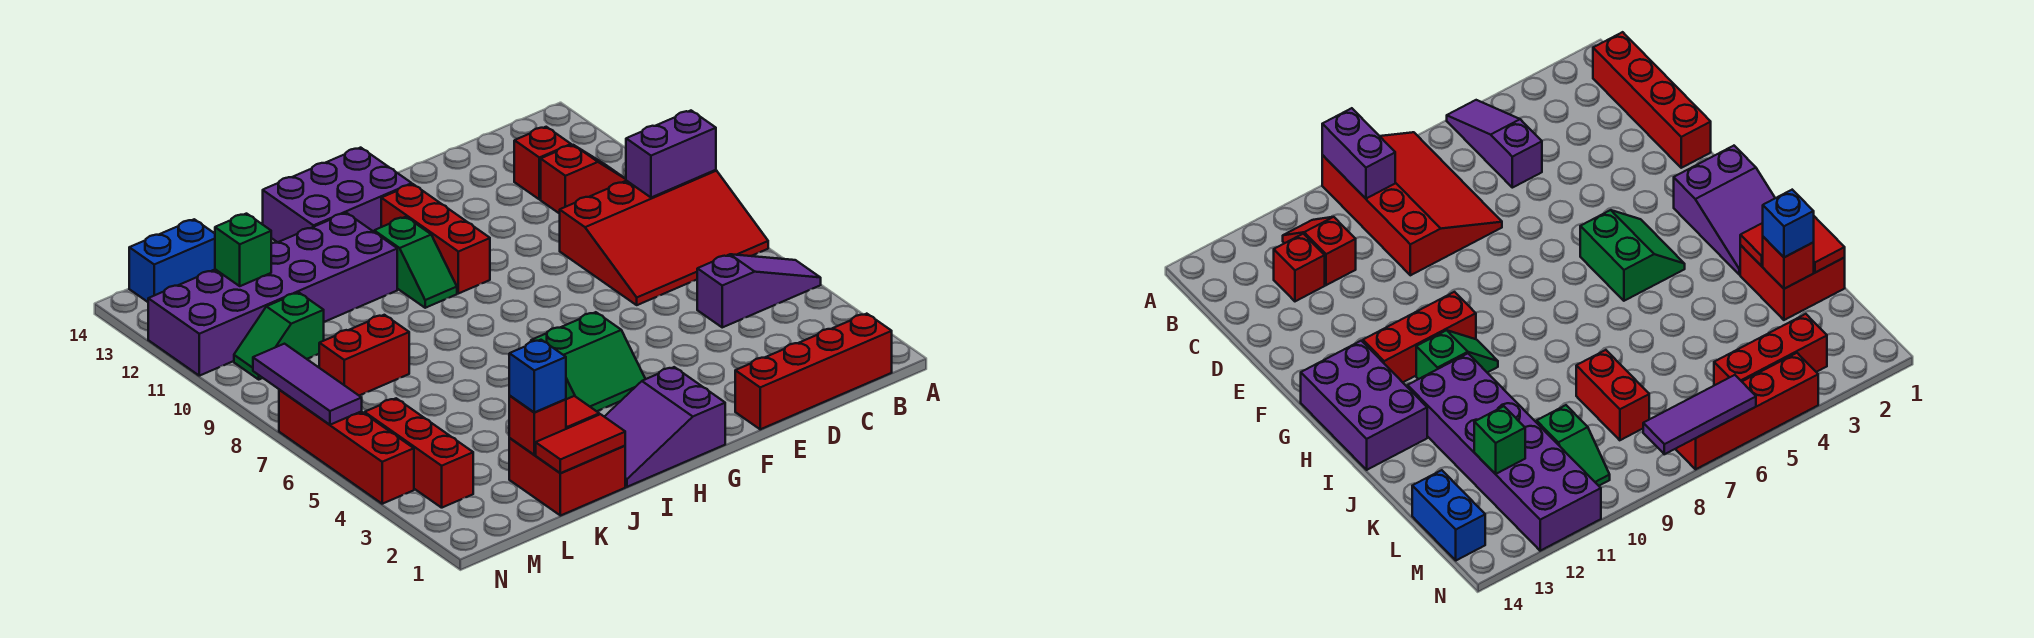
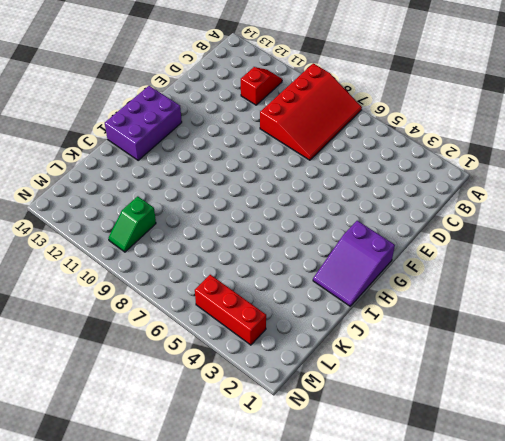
none -> purple 1x3 slope [697,254,821,327]
none -> red 1x4 brick [735,314,892,429]
none -> red 1x1 brick [514,127,571,199]

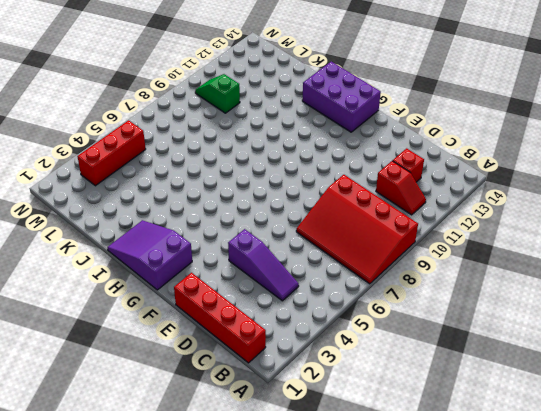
purple 1x3 slope [228,229,299,301] -> purple 1x3 slope moved to [697,254,821,327]
none -> green 2x2 slope [531,312,645,411]
none -> red 1x3 brick [381,184,490,294]
none -> green 1x2 slope [374,217,457,308]

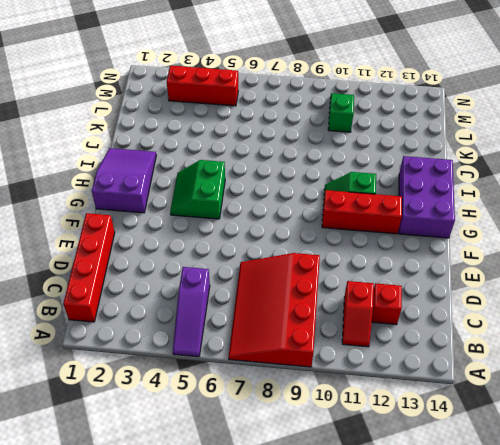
none -> purple 2x6 brick [148,213,397,376]
none -> red 2x2 brick [509,438,625,516]
none -> red 1x2 brick [319,315,409,395]

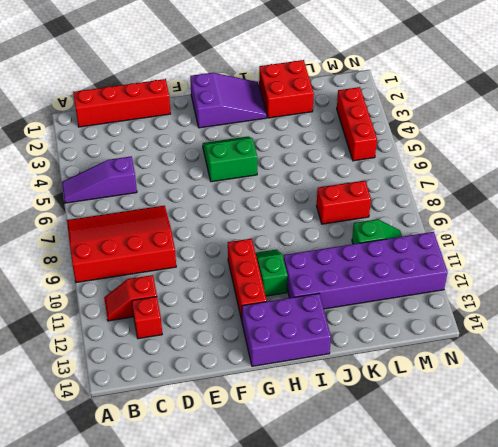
none -> blue 1x2 brick [129,219,215,302]
none -> red 1x4 brick [279,390,414,504]
none -> purple 1x2 brick [626,111,716,198]

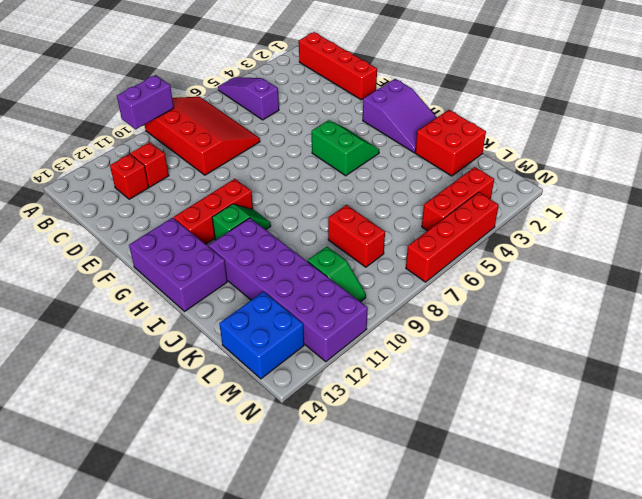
purple 1x2 brick [117,75,174,129] -> purple 1x2 brick turned to [626,111,716,198]
blue 2x2 brick [219,292,304,379] -> blue 1x2 brick [129,219,215,302]
none -> red 1x2 tile [536,414,625,473]
none -> red 1x1 tile [566,396,599,429]
none -> red 1x1 brick [509,396,566,455]

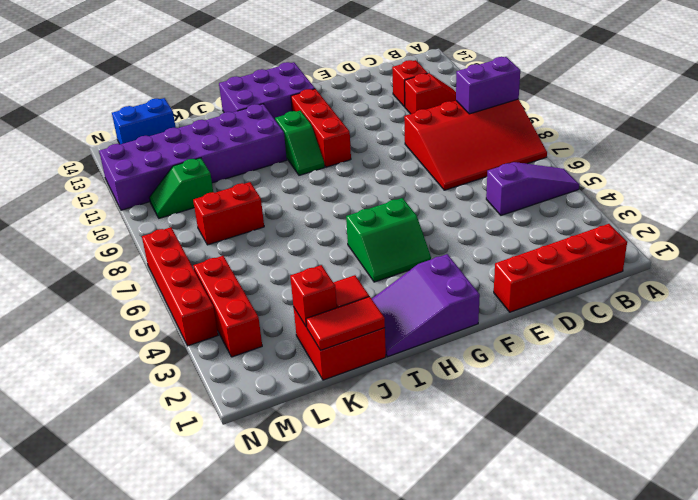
none -> green 1x1 brick [215,214,271,286]
none -> purple 1x3 tile [253,344,362,425]
none -> blue 1x1 brick [509,340,566,412]

